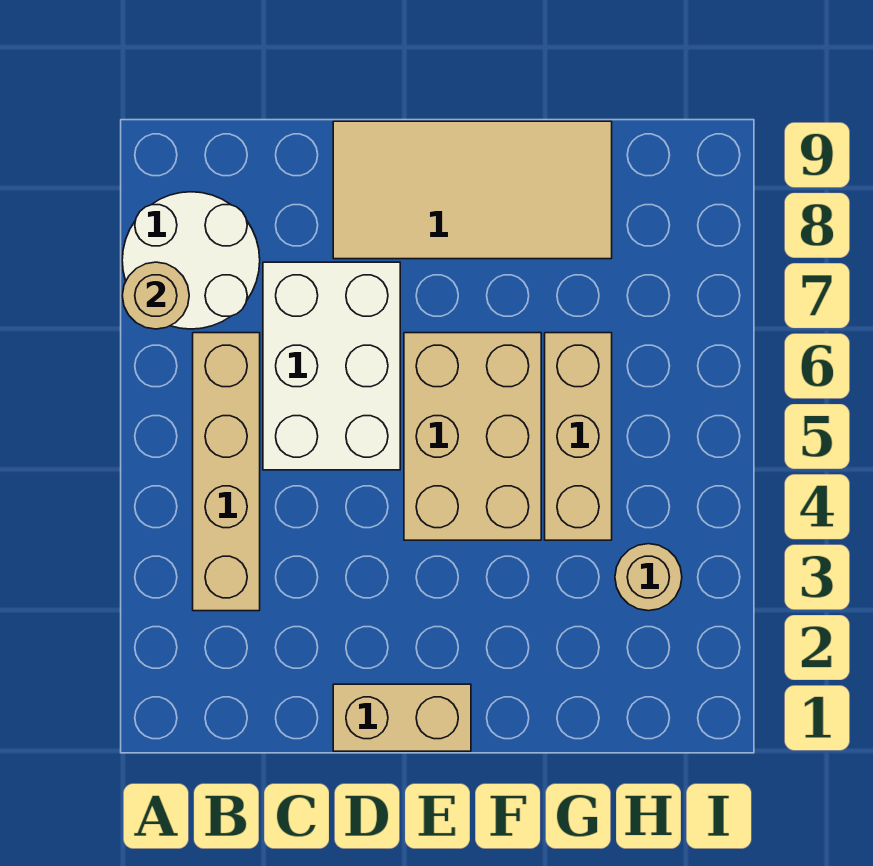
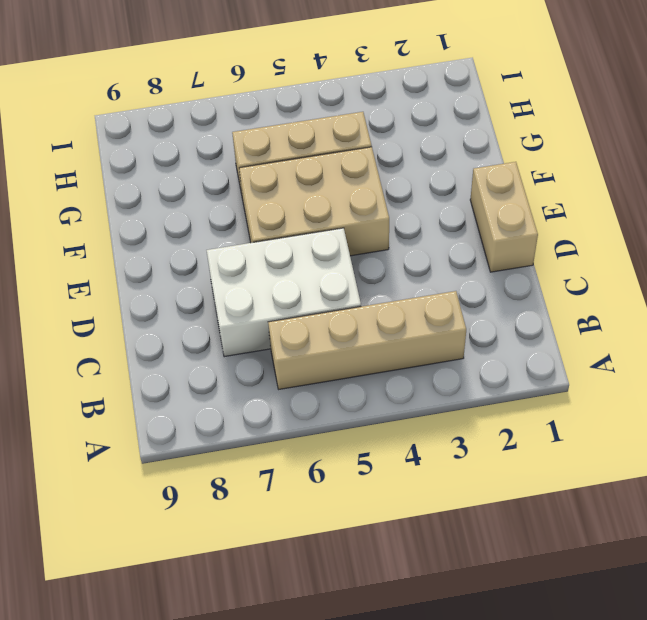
none -> white 2x2 round brick [122,192,260,329]
none -> tan 2x4 tile [333,121,612,259]

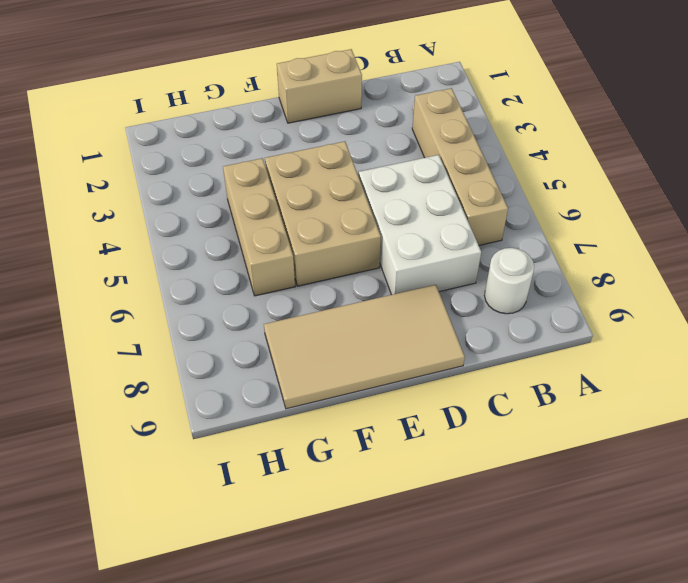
white 1x1 round brick [485,248,534,314] -> white 2x2 round brick [122,192,260,329]
none -> tan 1x1 round brick [615,544,682,611]
none -> tan 1x1 round brick [122,262,189,329]

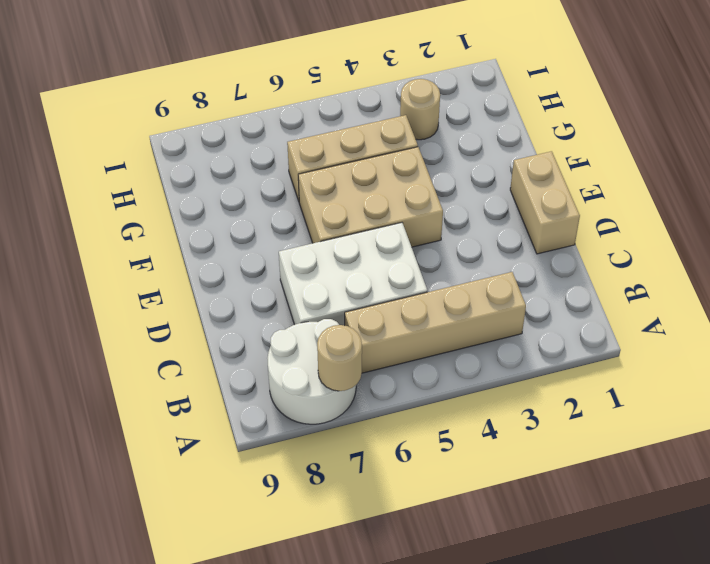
none -> tan 2x4 tile [333,121,612,259]

